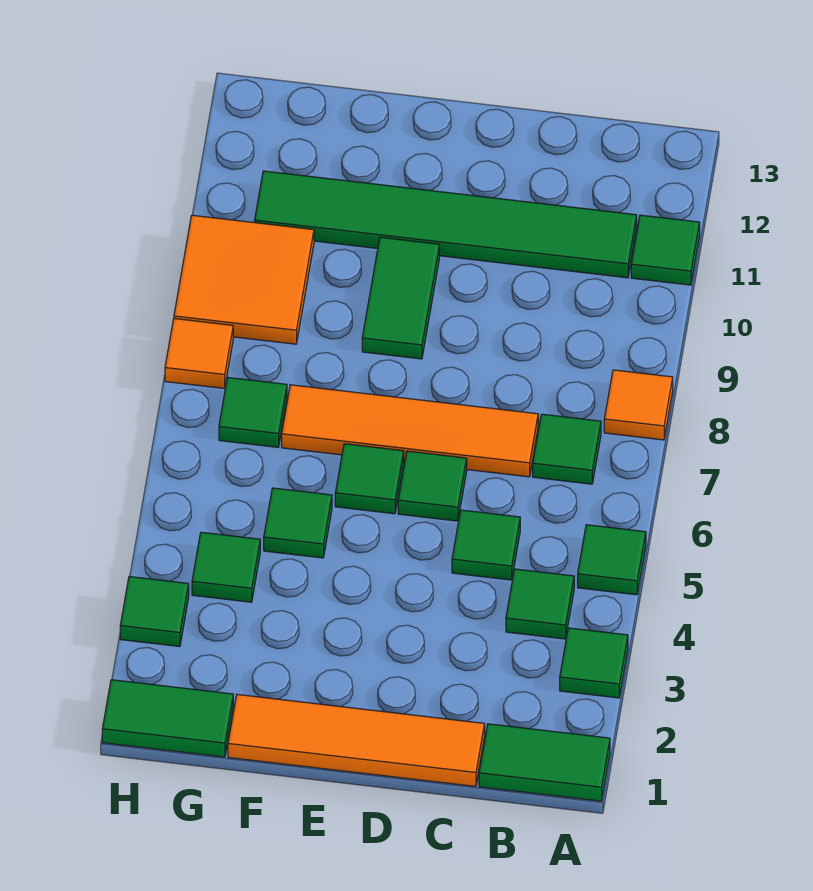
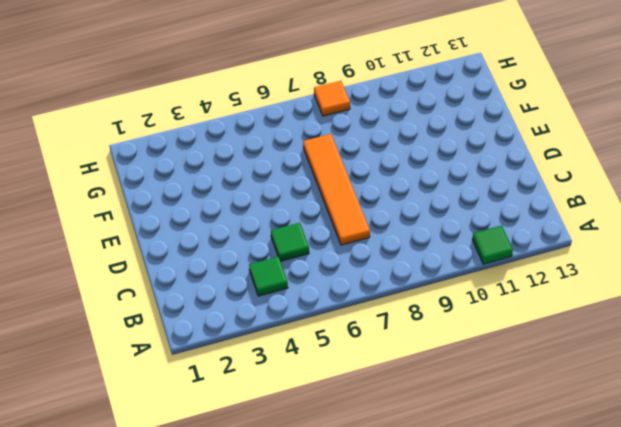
none -> green 1x2 tile [479,724,610,801]
none -> green 1x1 tile [560,628,628,698]
none -> green 1x1 tile [578,525,646,595]

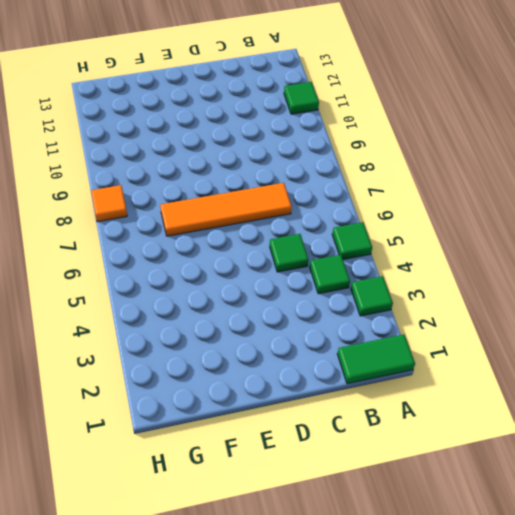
none -> orange 1x1 tile [604,370,673,440]
none -> green 1x1 tile [533,414,601,484]
none -> green 1x6 tile [255,171,637,278]

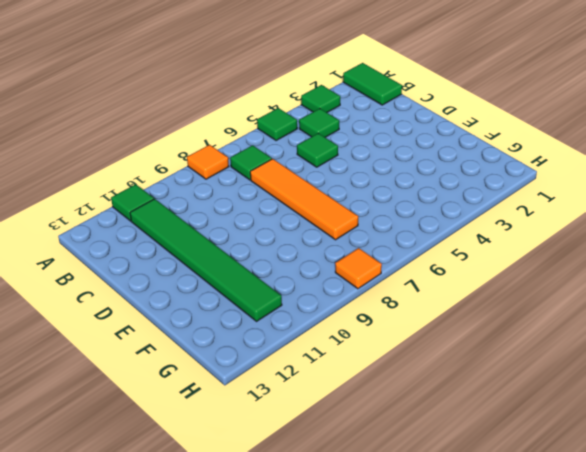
none -> orange 1x4 tile [228,694,485,786]
none -> green 1x1 tile [398,451,467,521]
none -> green 1x1 tile [335,444,404,514]

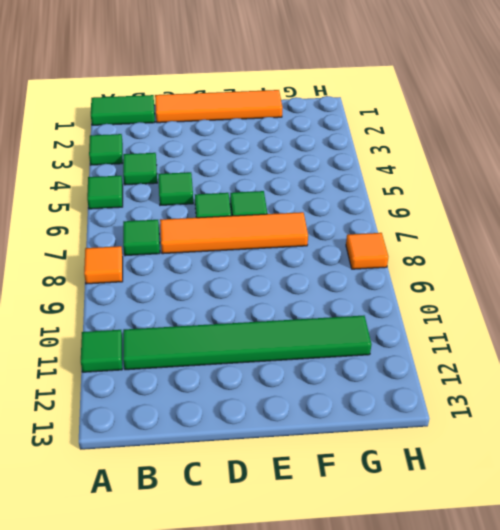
none -> green 1x2 tile [362,237,439,359]
none -> green 1x1 tile [264,488,332,558]
none -> green 1x2 tile [102,680,233,757]

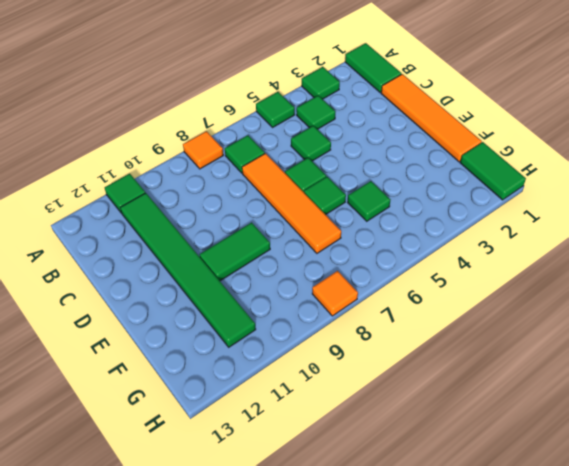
none -> green 1x1 tile [192,532,260,602]
none -> green 1x1 tile [219,378,287,447]
none -> orange 2x2 tile [174,215,314,344]

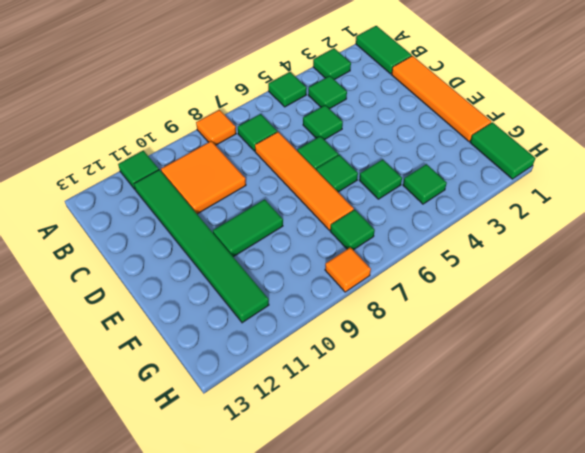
orange 2x2 tile [161,141,246,214] -> orange 2x2 tile moved to [174,215,314,344]
none -> green 1x1 tile [120,576,189,647]

